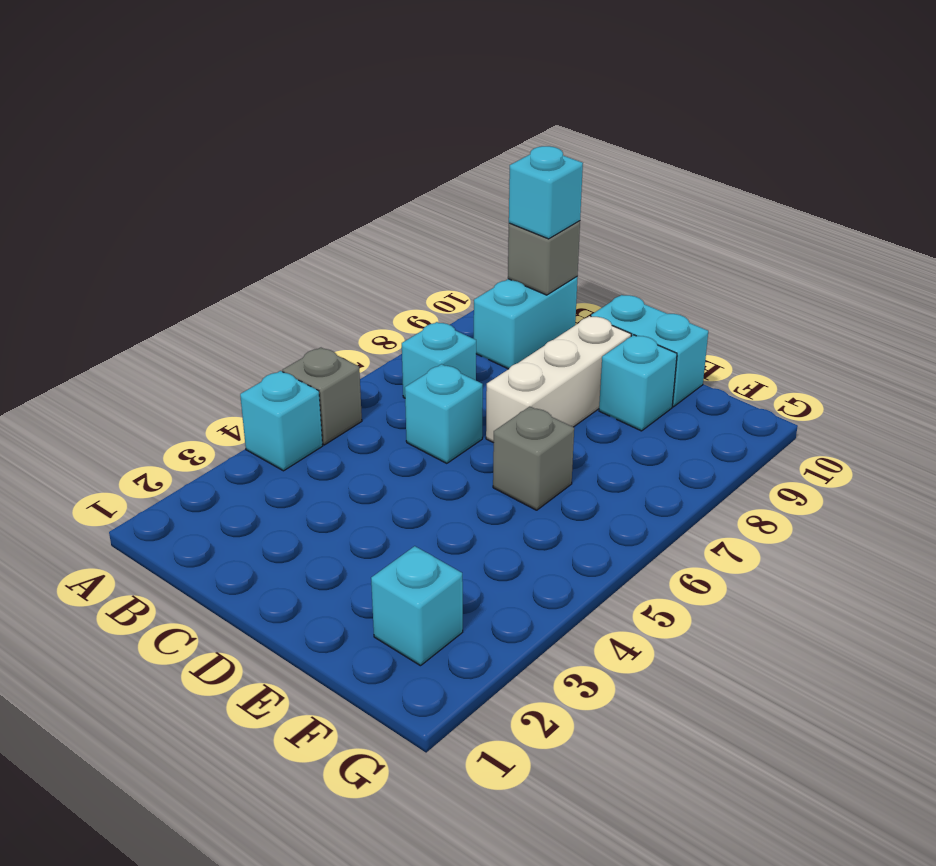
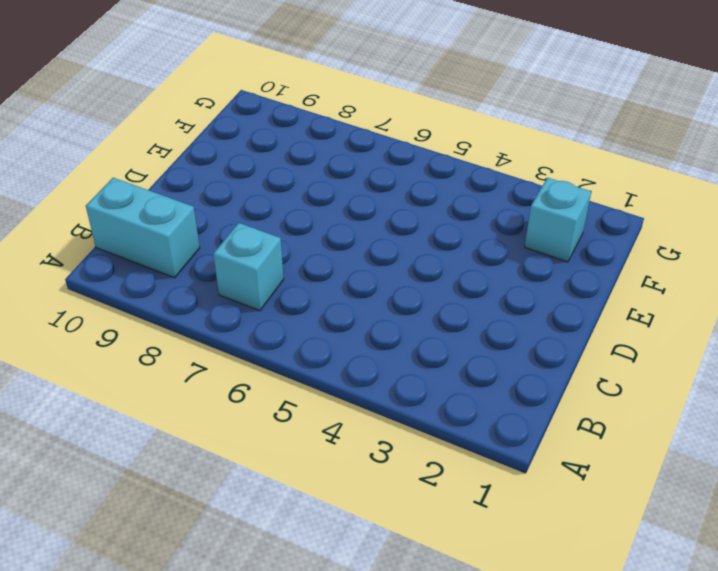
none -> cyan 1x1 brick [240,371,323,471]
none -> grey 1x1 brick [282,348,362,445]
none -> cyan 1x1 brick [405,364,483,463]

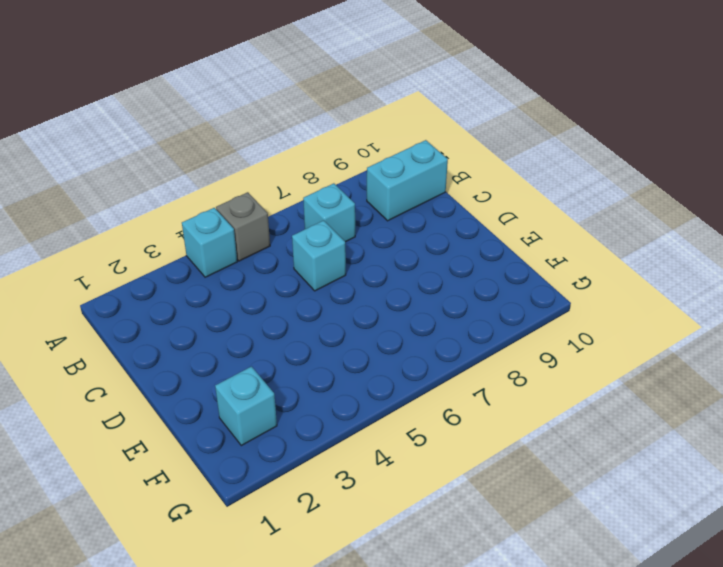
none -> white 1x3 brick [486,316,631,443]
none -> cyan 1x2 brick [591,295,708,407]
none -> grey 1x1 brick [493,406,574,510]

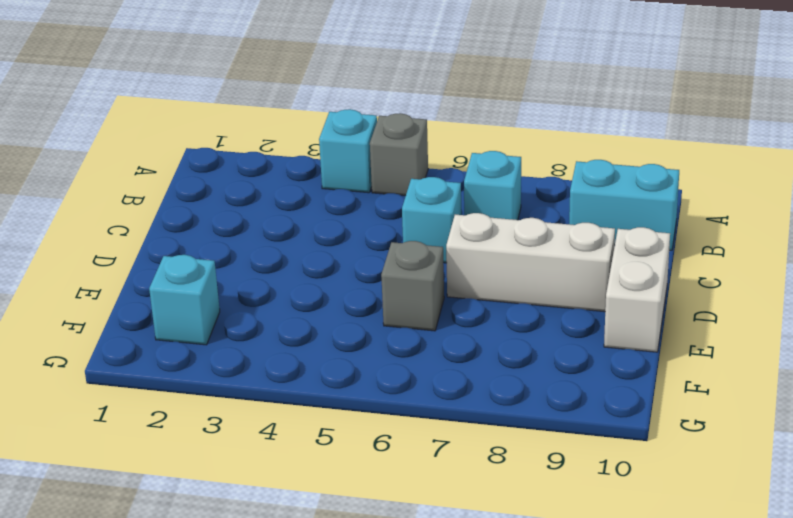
white 1x2 brick [604,227,670,352] -> cyan 1x2 brick [591,295,708,407]
none -> cyan 1x1 brick [599,335,677,431]
none -> grey 1x1 brick [508,221,580,295]
none -> cyan 1x1 brick [509,146,583,239]

